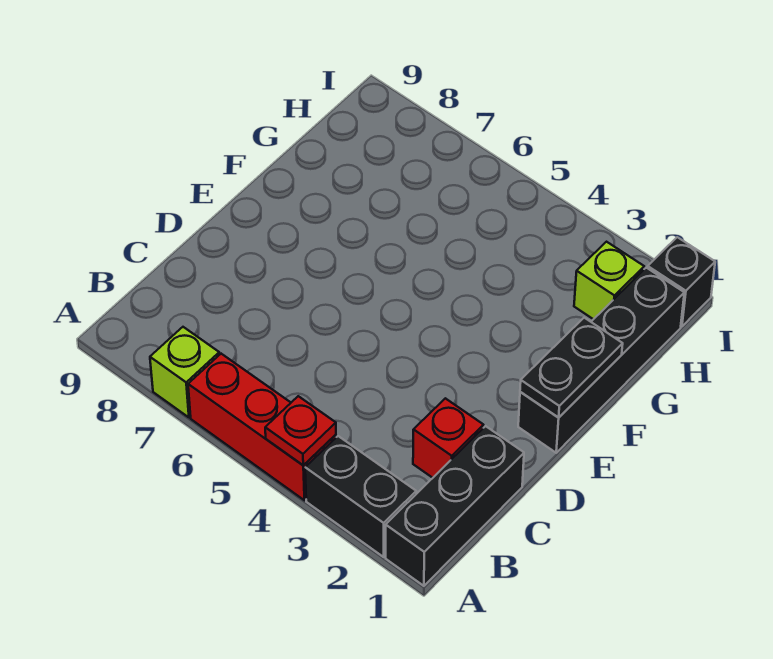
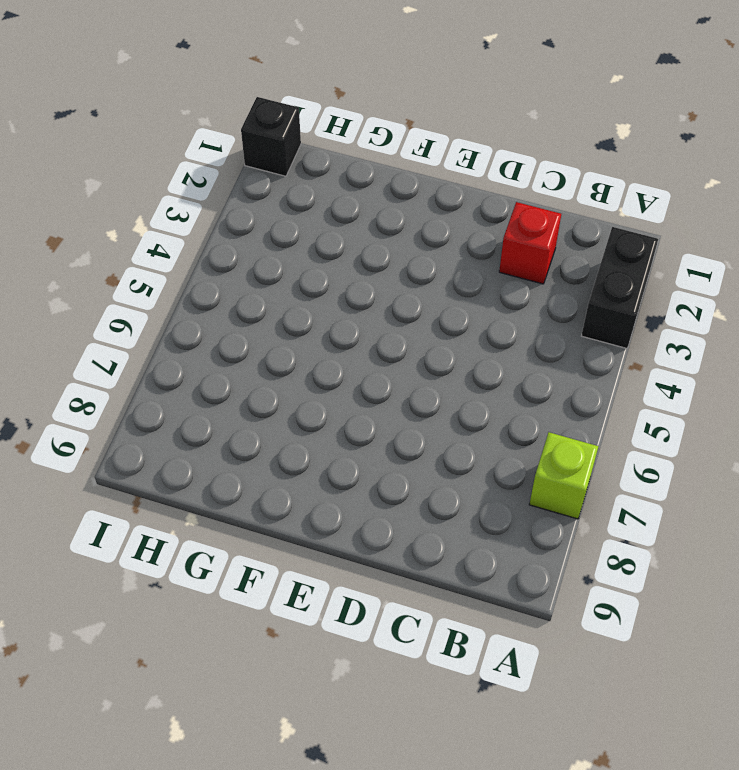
none -> black 1x3 brick [386,426,524,586]
none -> red 1x3 brick [188,354,336,500]

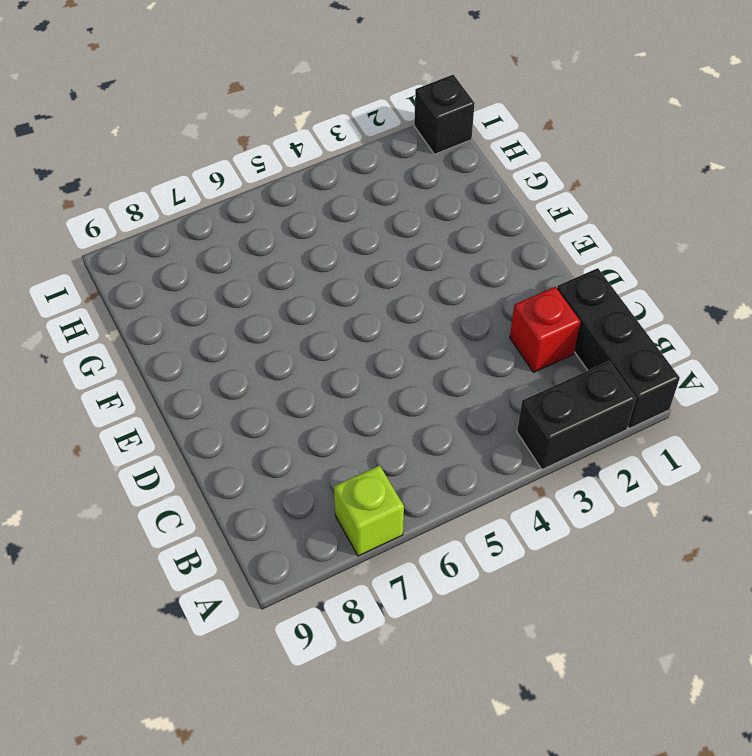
none -> red 1x3 brick [188,354,336,500]
none -> black 1x4 brick [518,268,684,453]

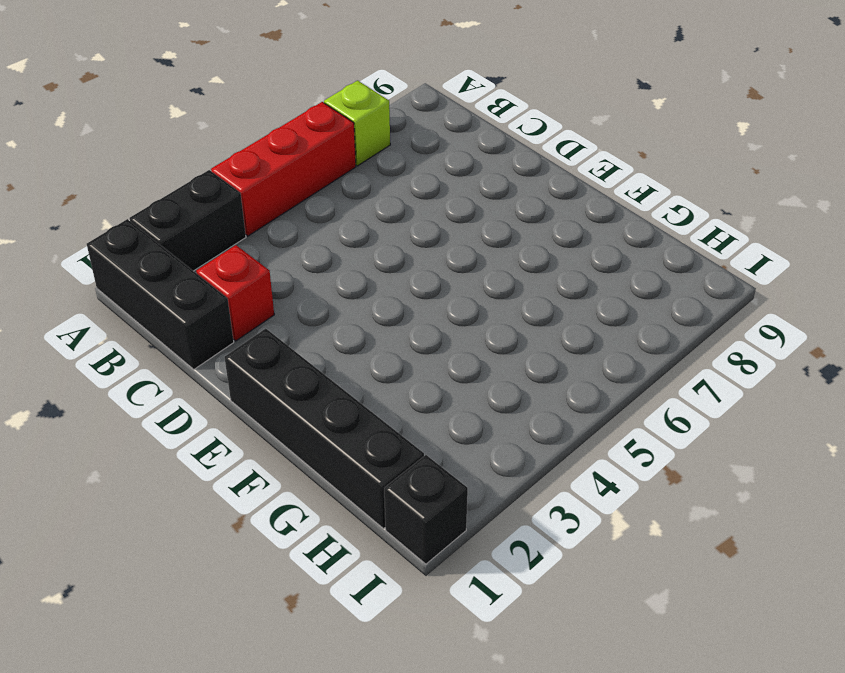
none -> lime 1x1 brick [574,242,644,319]
none -> red 1x1 plate [265,396,336,465]

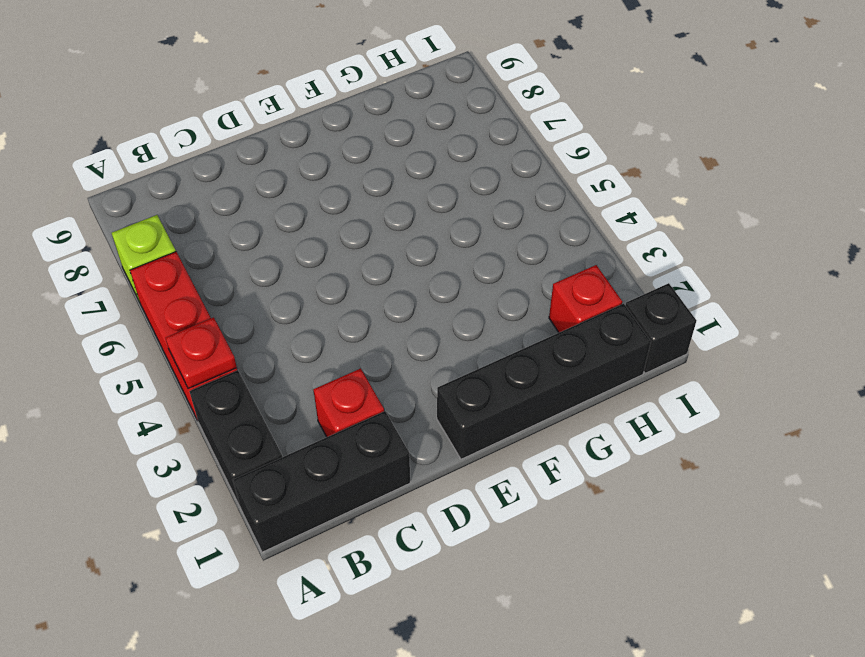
red 1x1 brick [549,265,622,332] -> lime 1x1 brick [574,242,644,319]
none -> black 1x2 plate [520,318,623,418]

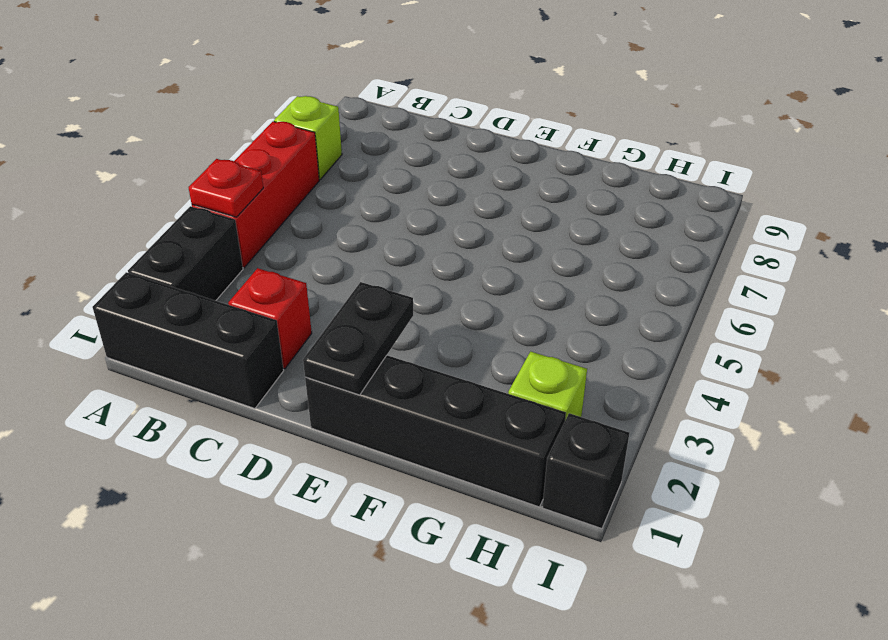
black 1x2 plate [303,282,413,395] -> black 1x2 plate turned to [520,318,623,418]

